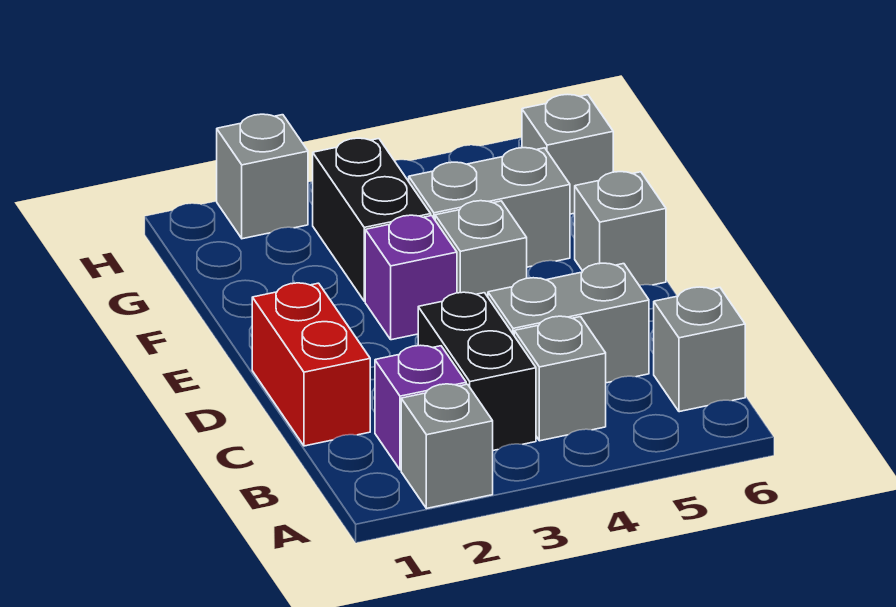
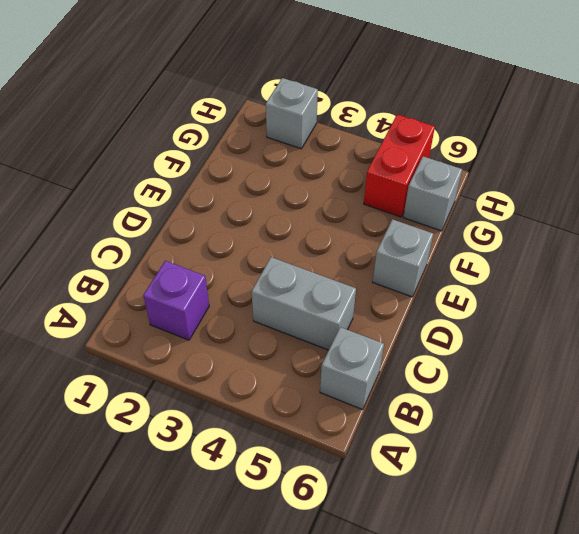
red 1x2 brick [364,114,435,217] -> red 1x2 brick moved to [252,283,370,446]
none -> grey 1x1 brick [401,384,493,509]
none -> black 1x2 brick [418,292,536,451]
none -> grey 1x1 brick [514,316,606,441]

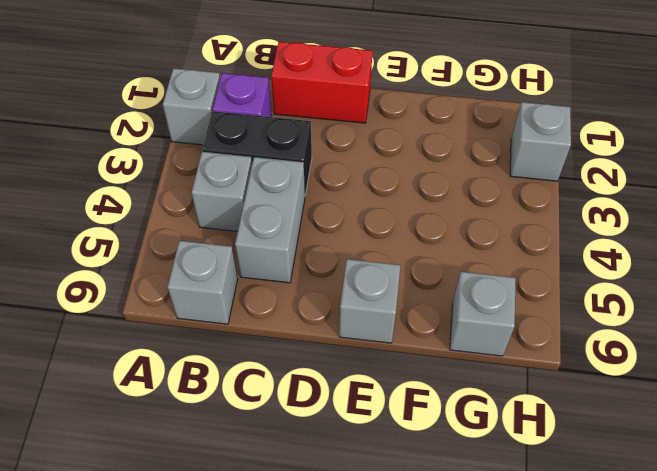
none -> purple 1x1 brick [365,215,457,340]
none -> grey 1x1 brick [435,201,527,297]
none -> black 1x2 brick [313,138,431,301]

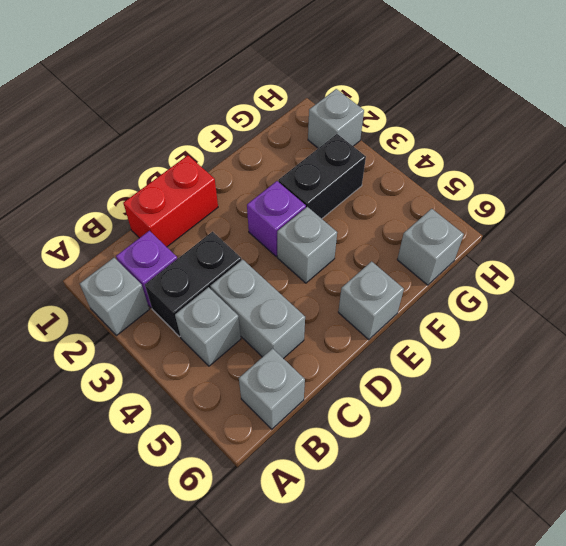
none -> grey 1x2 brick [409,148,570,267]

